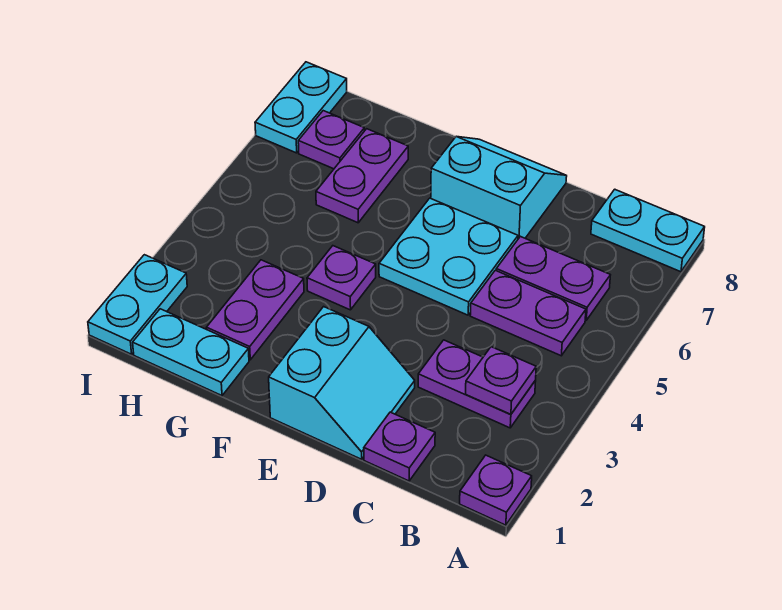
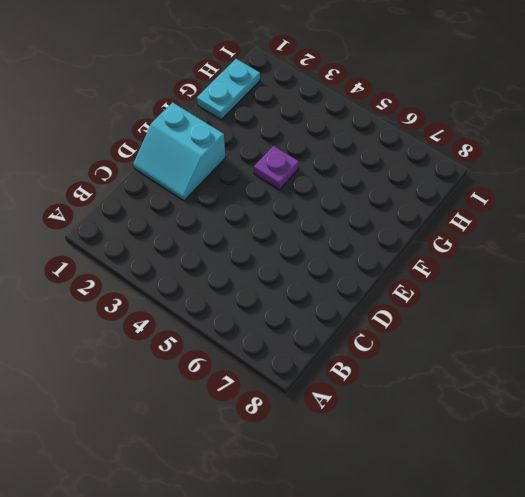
none -> purple 1x1 plate [460,455,532,525]
none -> cyan 1x2 plate [591,189,705,272]
none -> purple 1x2 plate [418,340,536,428]

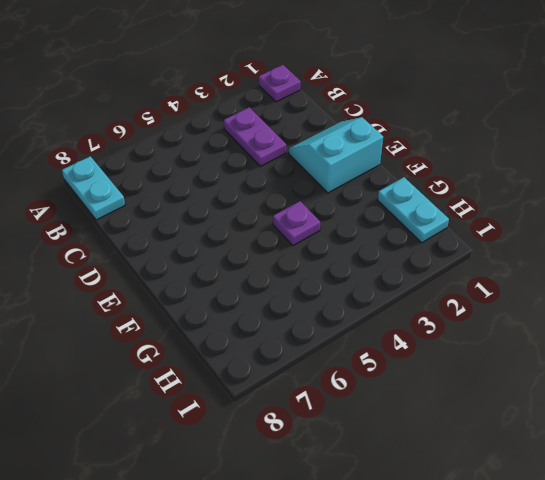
none -> purple 1x2 plate [470,270,586,356]
none -> purple 1x2 plate [496,236,610,320]
none -> purple 1x1 plate [364,412,435,481]

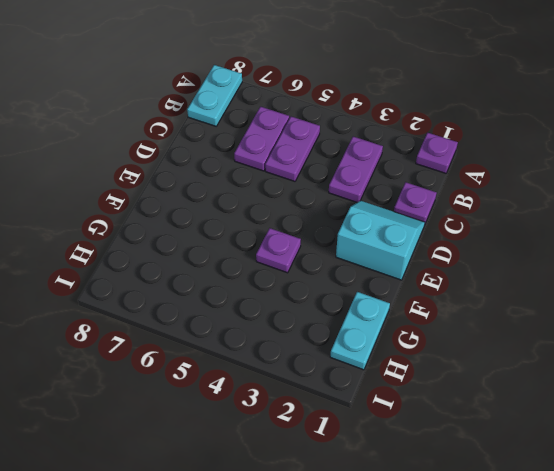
none -> cyan 2x2 plate [379,198,518,315]
none -> cyan 2x2 slope [431,137,567,239]
none -> purple 1x2 plate [207,260,304,360]

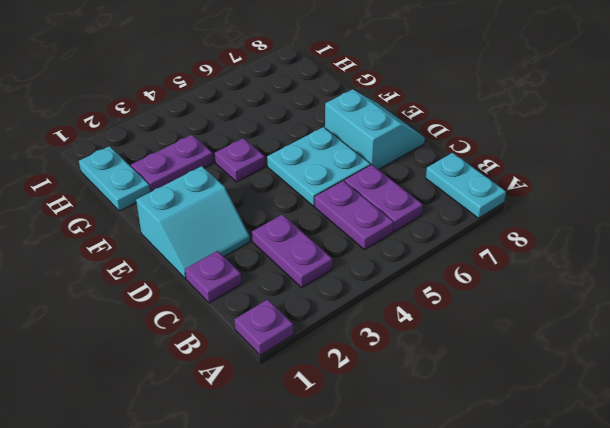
none -> purple 1x2 plate [316,129,408,223]
none -> purple 1x1 plate [298,111,364,169]
none -> cyan 1x2 plate [88,255,187,354]

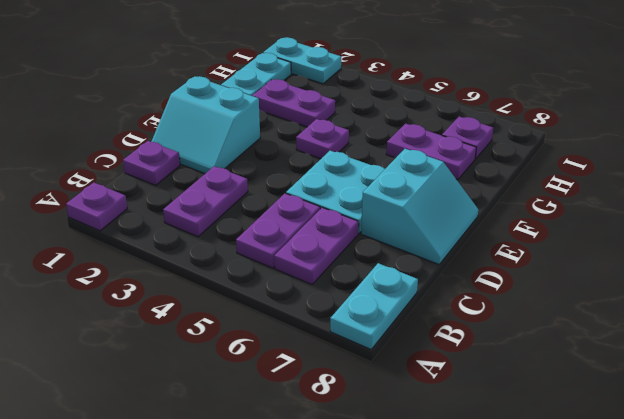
none -> cyan 1x2 plate [255,62,347,153]
none -> purple 1x1 plate [466,347,536,414]

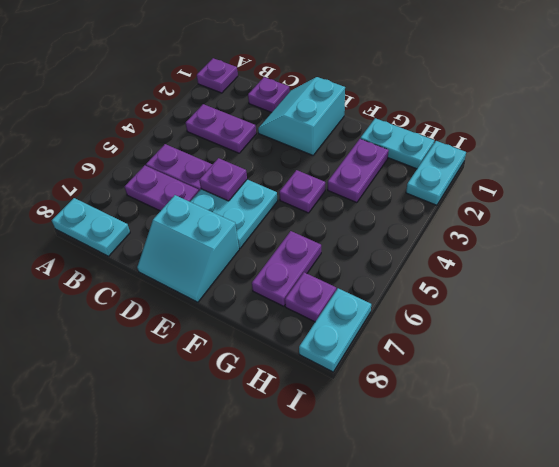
purple 1x1 plate [199,158,247,201] -> purple 1x1 plate moved to [466,347,536,414]

